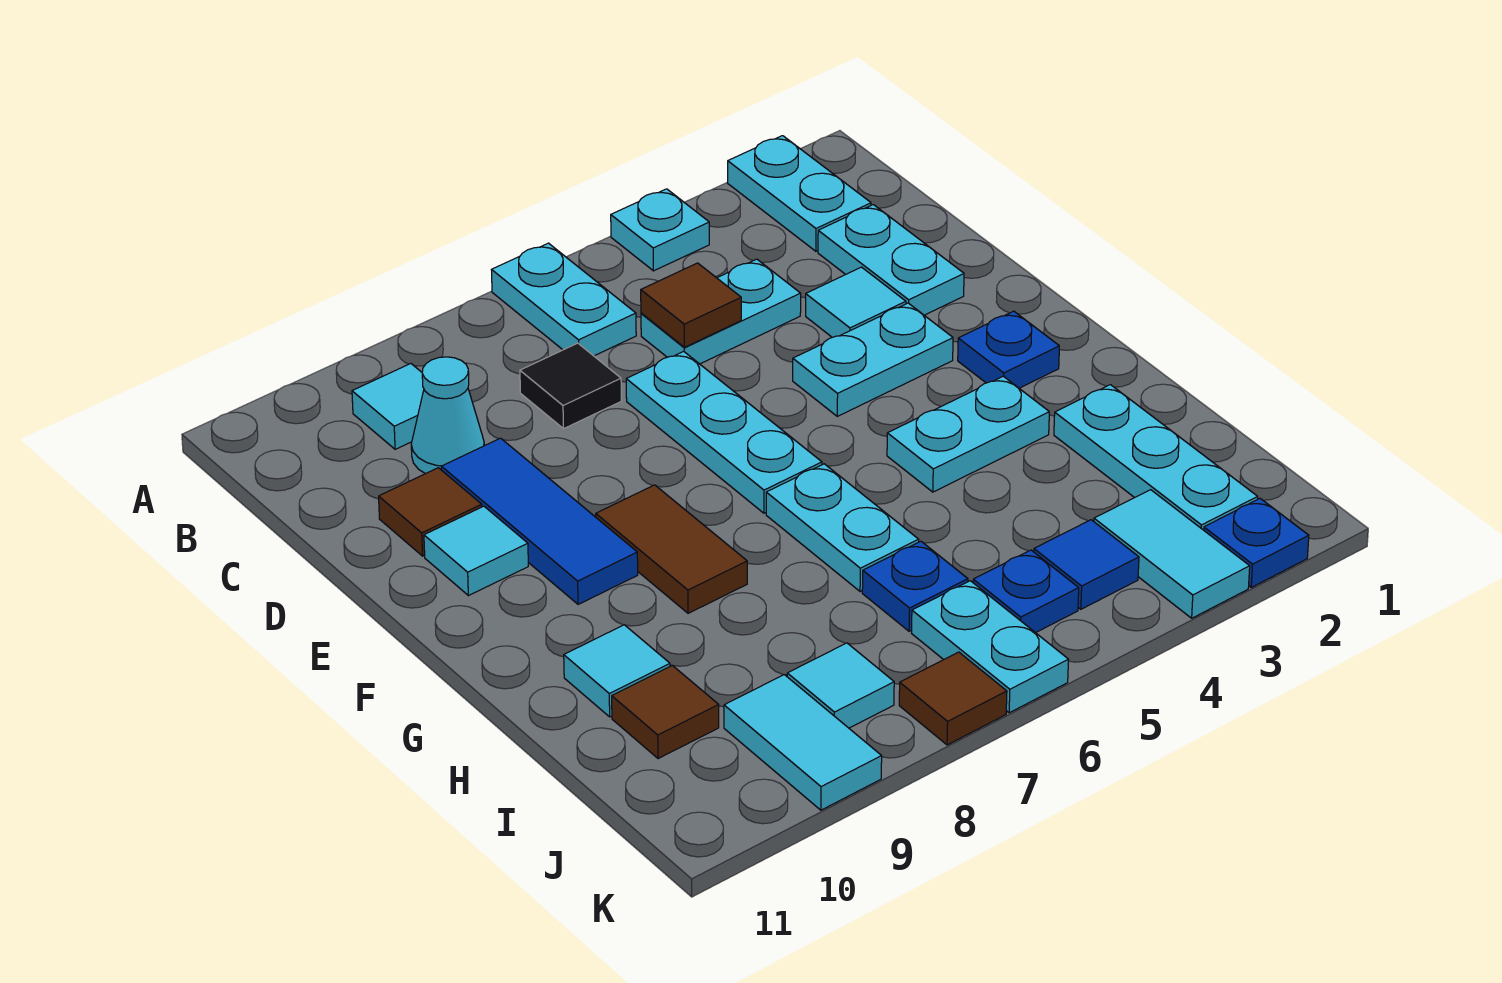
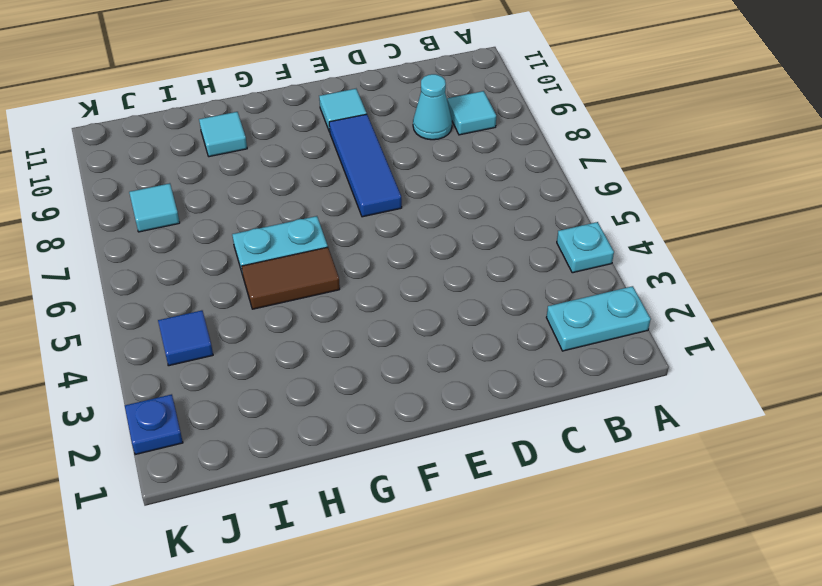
blue 1x3 tile [329,114,402,217] -> blue 1x3 tile turned to [441,438,638,604]
brown 1x2 tile [241,247,340,309] -> brown 1x2 tile moved to [596,485,747,613]
none -> cyan 1x2 plate [492,243,636,356]
none -> cyan 1x2 plate [818,205,964,315]
none -> cyan 1x2 plate [641,259,801,364]
none -> black 1x1 tile [520,343,621,429]

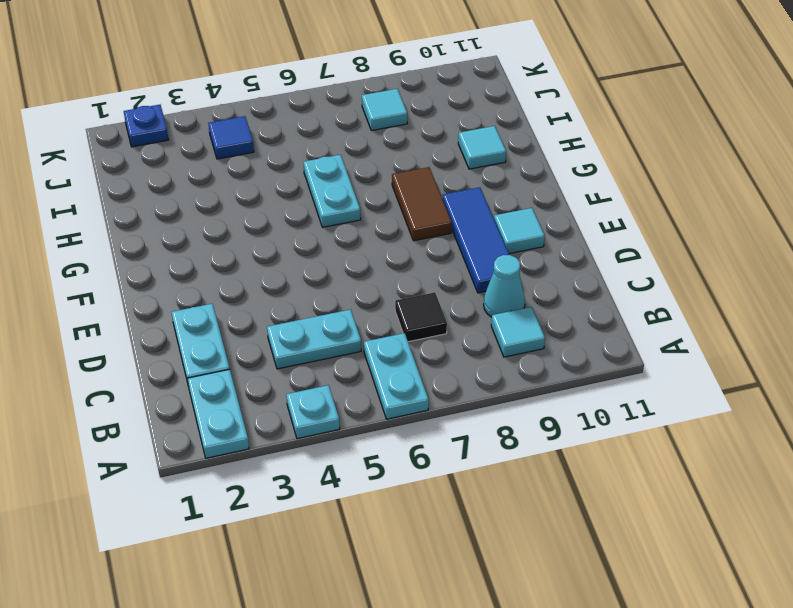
none -> cyan 1x1 tile [806,267,906,337]
none -> cyan 1x3 plate [626,351,822,513]
none -> brown 1x1 tile [379,468,482,556]
none -> cyan 1x2 plate [793,303,953,416]

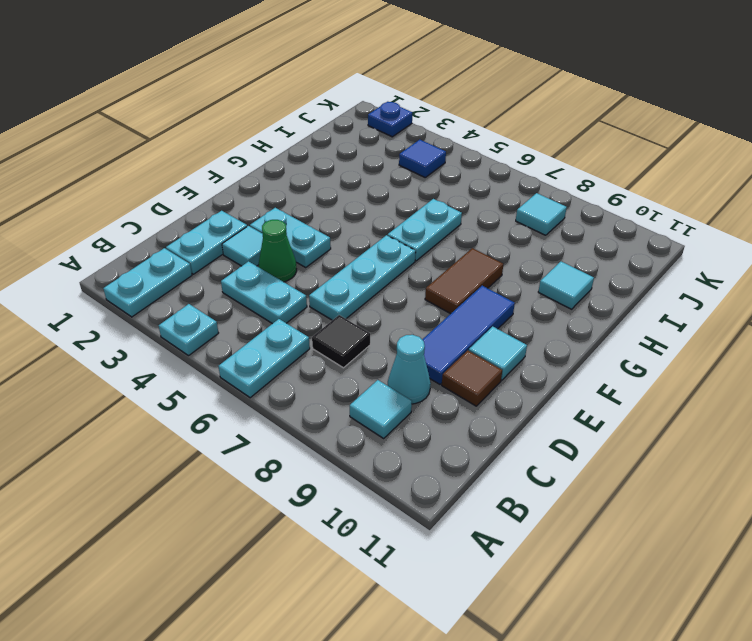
green 1x1 cone [259,220,297,282] -> none
none -> blue 1x1 plate [958,311,1059,388]
none -> cyan 1x2 plate [887,376,1049,492]
none -> cyan 1x3 plate [1054,385,1258,530]
none -> blue 1x1 plate [862,541,968,631]

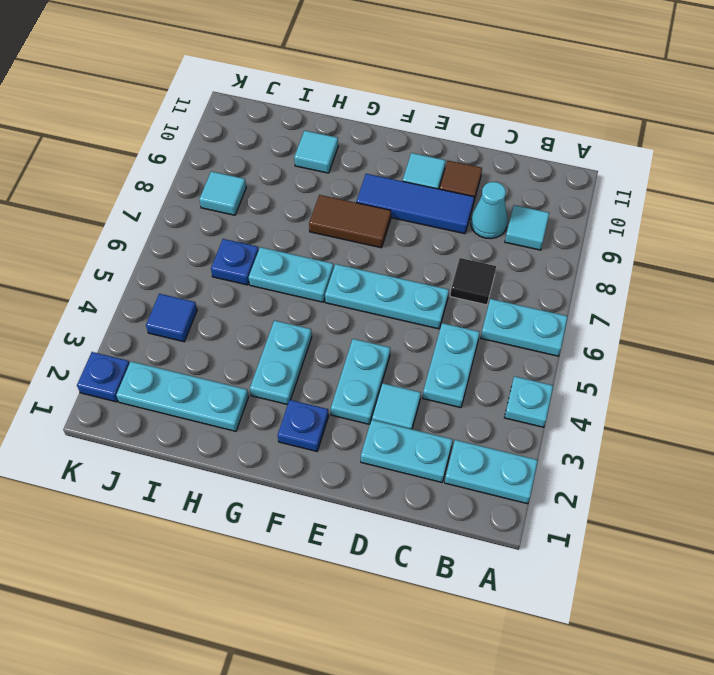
none -> brown 1x1 tile [612,665,719,759]
none -> cyan 1x2 tile [1094,490,1250,618]
none -> blue 1x1 plate [973,550,1079,633]
none -> cyan 1x2 plate [912,581,1069,713]

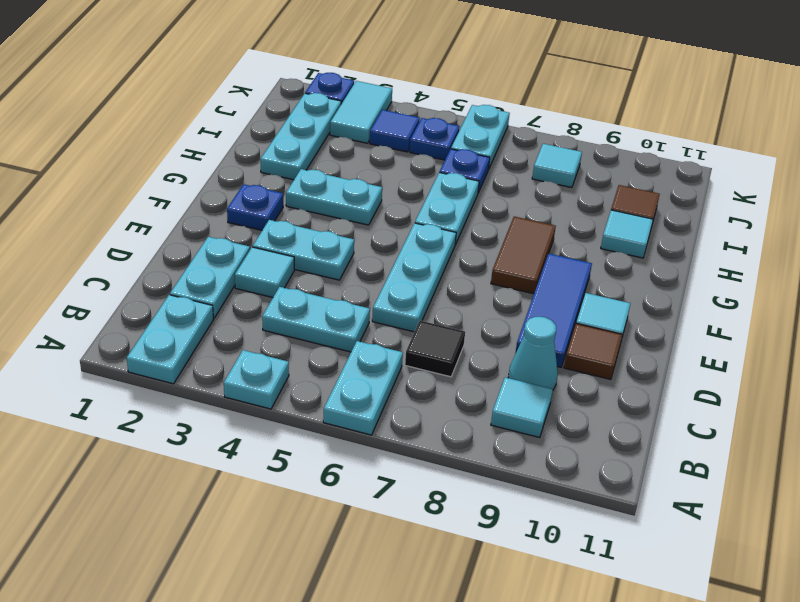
none -> cyan 1x2 tile [724,675,882,810]
none -> brown 1x1 tile [899,652,1007,745]
none -> brown 1x1 tile [641,263,741,347]

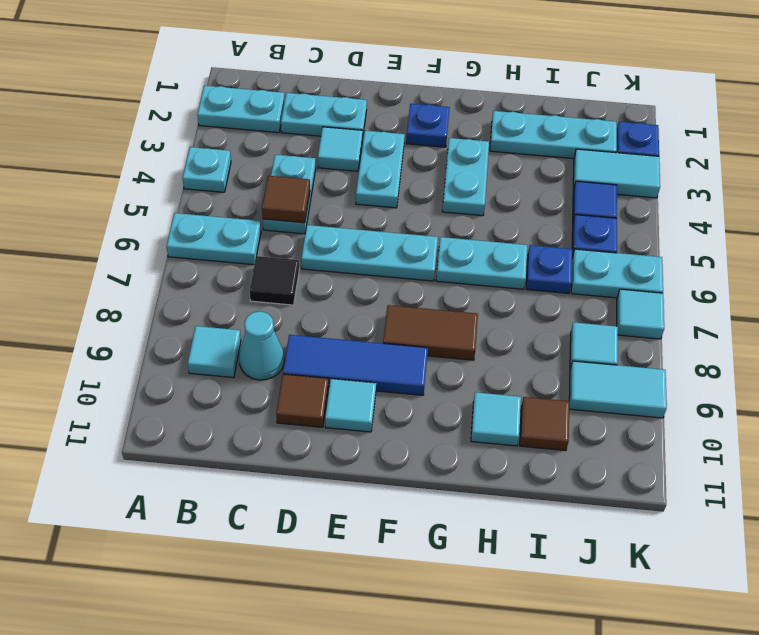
cyan 1x1 tile [617,289,664,339] -> brown 1x1 tile [899,652,1007,745]

